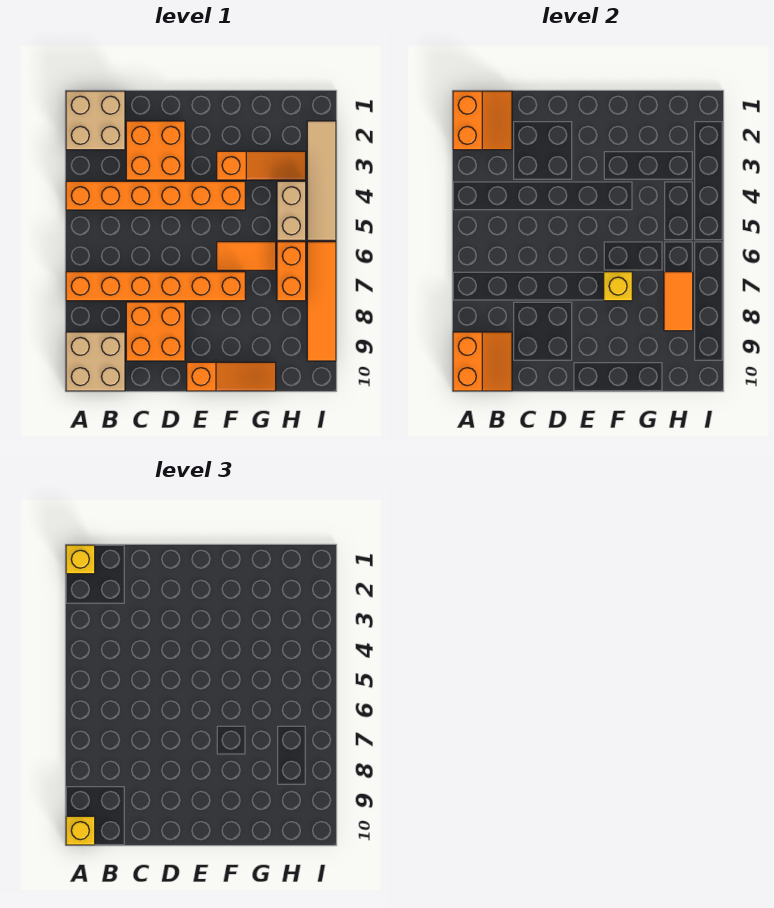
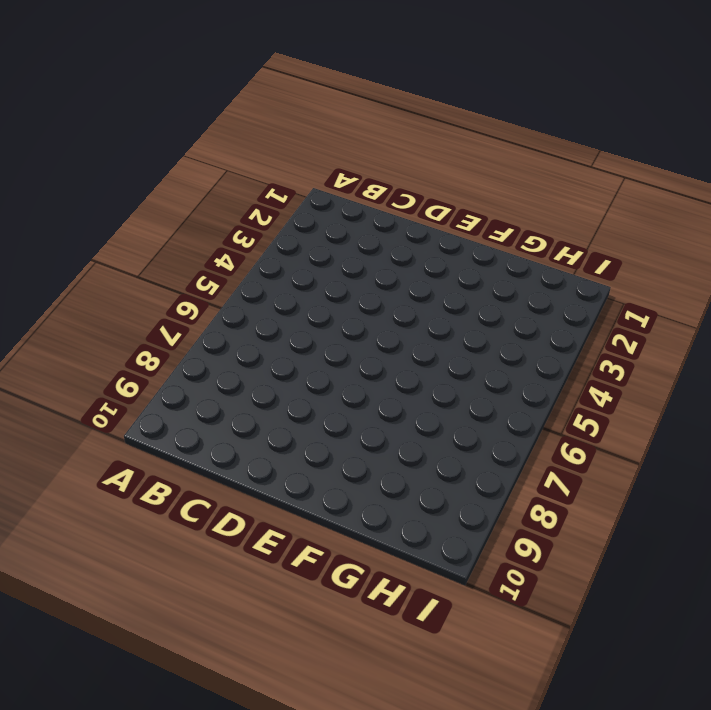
none -> tan 2x2 brick [66,91,125,150]
none -> orange 1x6 brick [66,181,245,210]
none -> orange 1x6 brick [66,272,245,301]

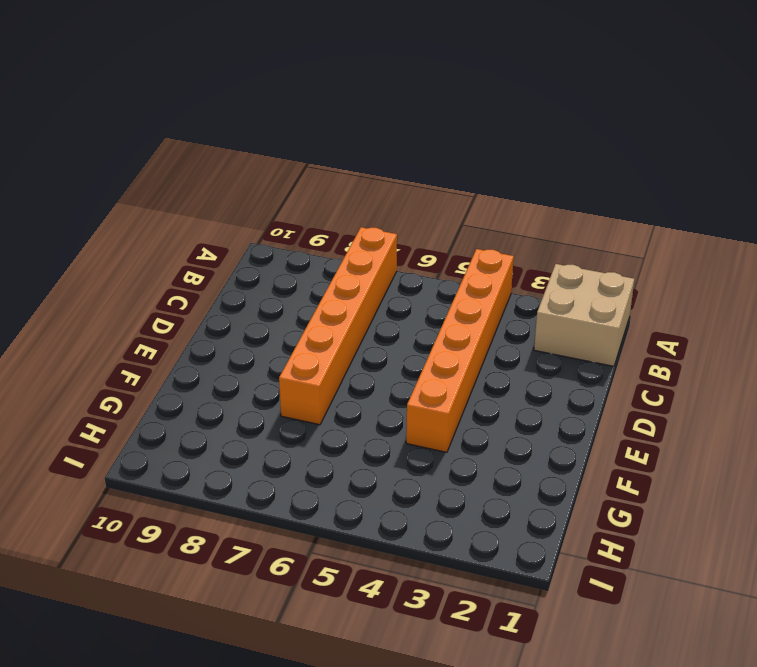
none -> tan 2x2 brick [66,332,125,391]
none -> orange 2x2 brick [126,121,185,180]
none -> orange 2x2 brick [126,302,185,361]

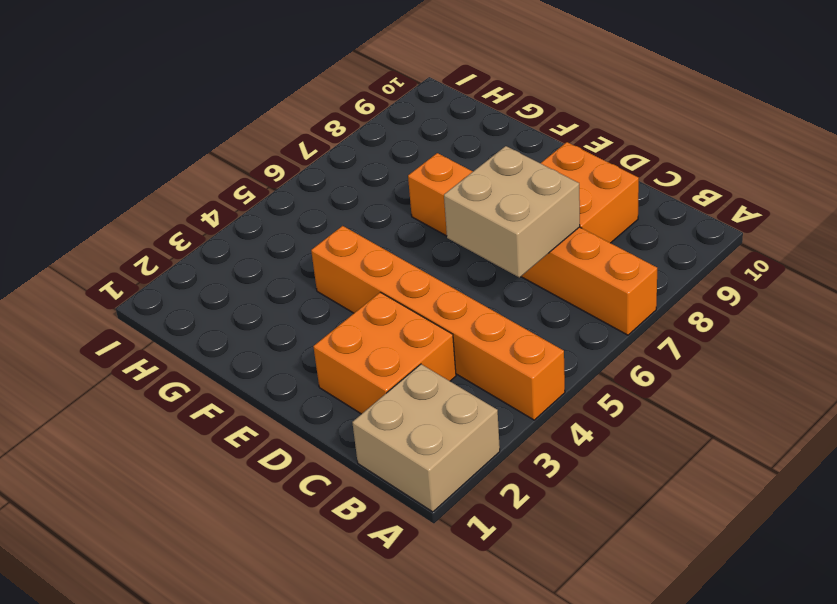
tan 2x2 brick [444,146,580,277] -> tan 2x2 brick moved to [66,332,125,391]
none -> orange 1x3 slope [187,362,276,391]
none -> orange 1x3 slope [217,151,306,180]
none -> orange 1x2 tile [217,242,276,270]

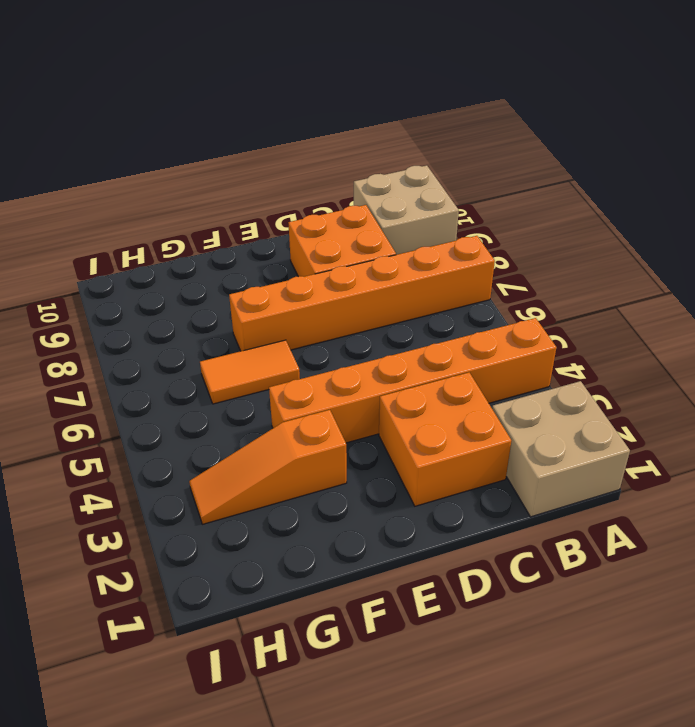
none -> orange 1x3 slope [187,362,276,391]
none -> tan 1x2 brick [277,181,306,240]
none -> orange 1x2 brick [277,242,306,301]

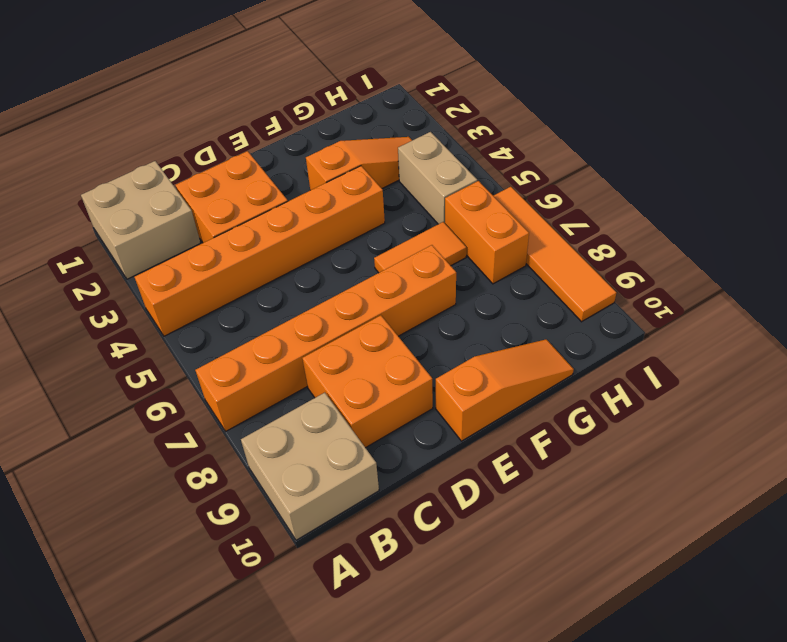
none -> tan 1x4 tile [307,121,336,240]
none -> orange 2x2 slope [453,91,512,150]
none -> orange 2x2 slope [453,332,512,391]

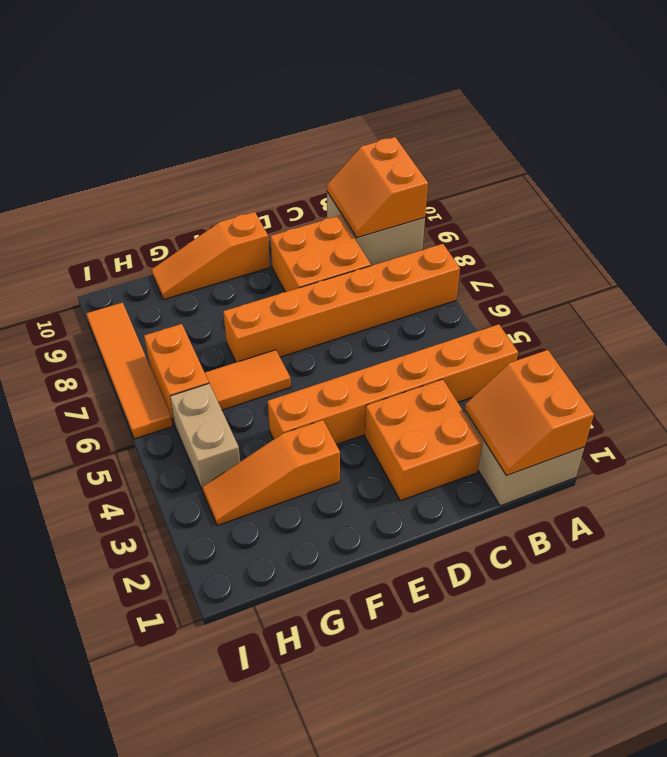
none -> tan 1x4 tile [307,121,336,240]
none -> yellow 1x1 brick [604,272,632,301]
none -> orange 1x2 tile [664,272,693,331]

